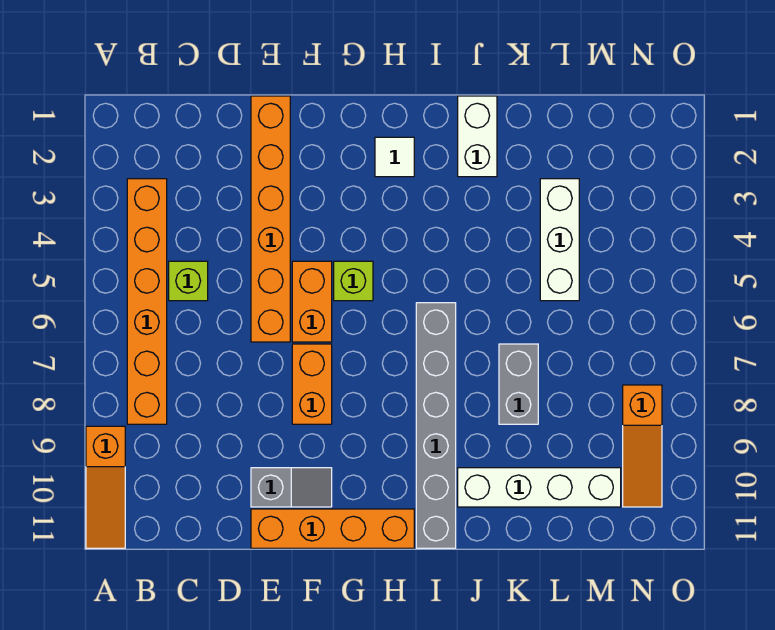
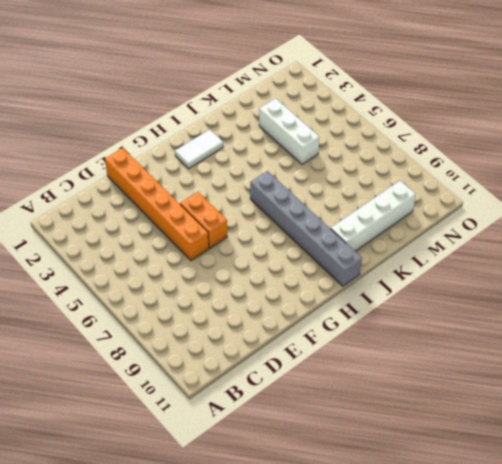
white 1x2 tile [175,129,223,169] -> white 1x1 tile [375,137,414,177]
none -> orange 1x3 slope [86,426,125,548]
none -> orange 1x6 brick [127,179,167,424]
none -> lime 1x1 brick [169,261,208,301]

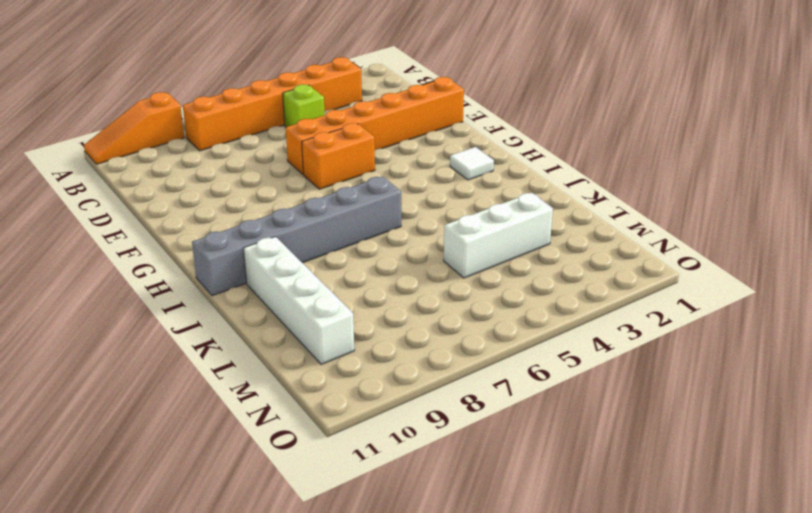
none -> grey 1x2 slope [251,468,332,507]
none -> orange 1x4 brick [251,509,414,548]
none -> orange 1x2 brick [292,344,332,424]

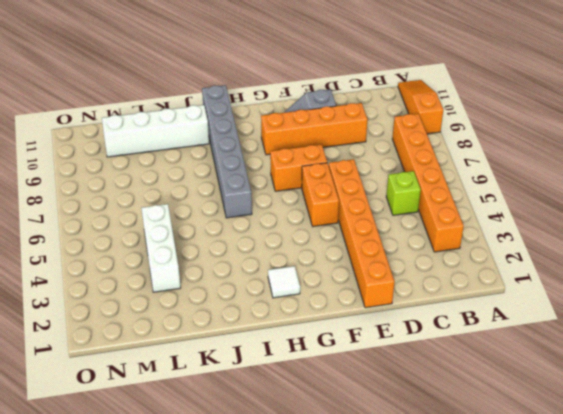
orange 1x4 brick [261,103,368,155] -> orange 1x4 brick moved to [251,509,414,548]
orange 1x2 brick [270,144,327,191] -> orange 1x2 brick turned to [292,344,332,424]
none -> lime 1x1 brick [334,261,373,301]
none -> white 1x2 brick [458,96,497,177]
none -> grey 1x2 brick [499,344,538,424]

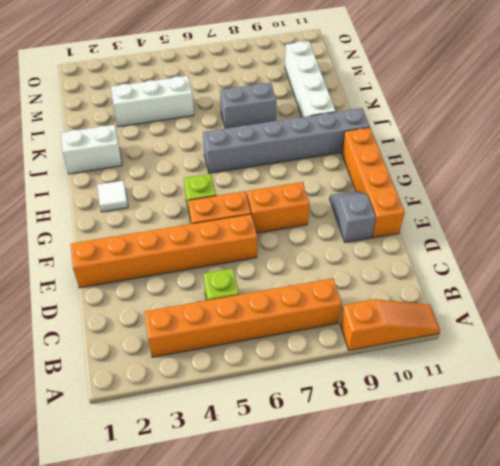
none -> orange 1x3 slope [623,385,662,507]

